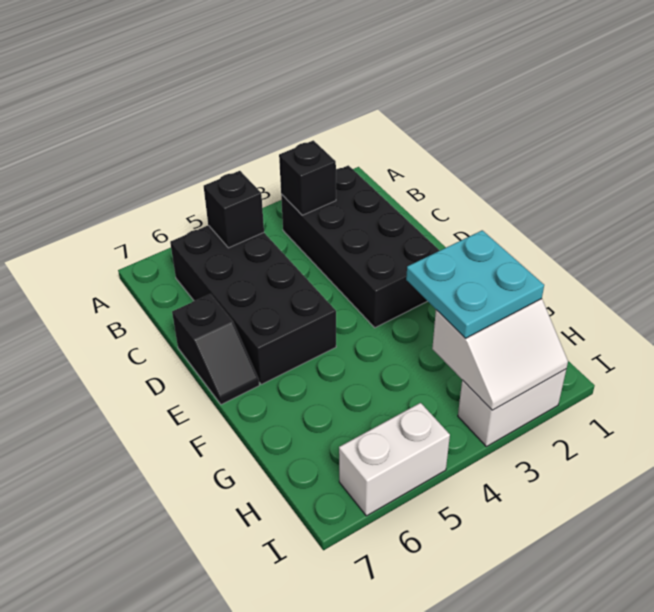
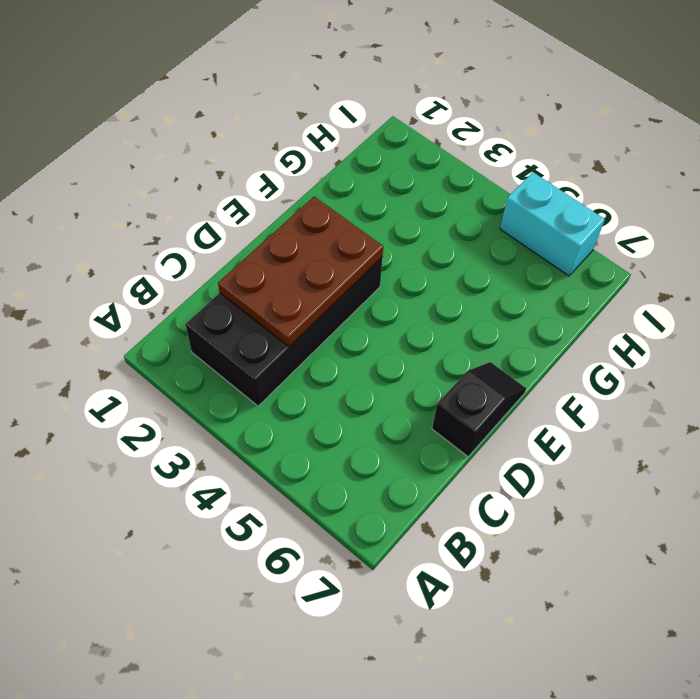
brown 2x3 plate [218,197,383,347] -> none
cyan 1x2 brick [500,172,605,276] -> white 1x2 brick [339,403,450,516]
none -> black 2x4 brick [170,225,336,385]
none -> white 1x2 brick [458,369,566,447]

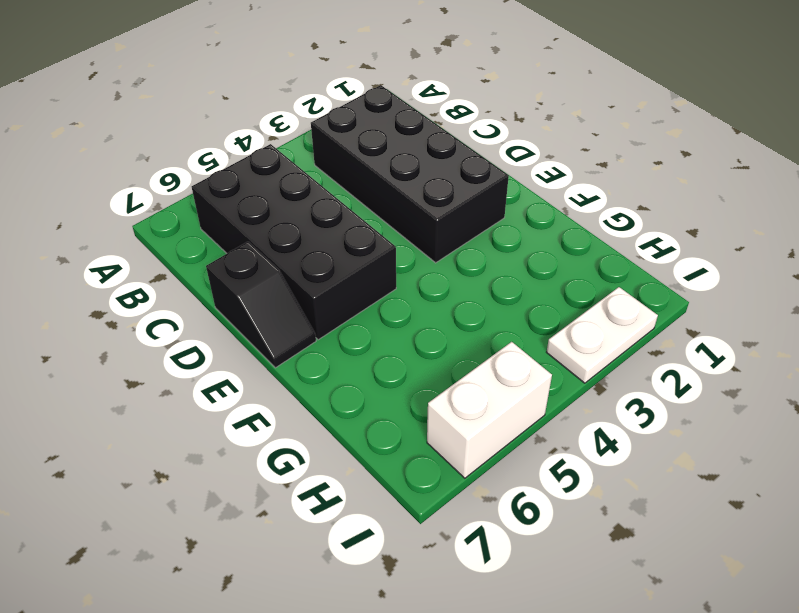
white 1x2 plate [547,287,658,383] -> white 1x2 brick [458,369,566,447]
none -> black 1x1 brick [279,140,336,215]
none -> black 1x1 brick [204,171,264,248]

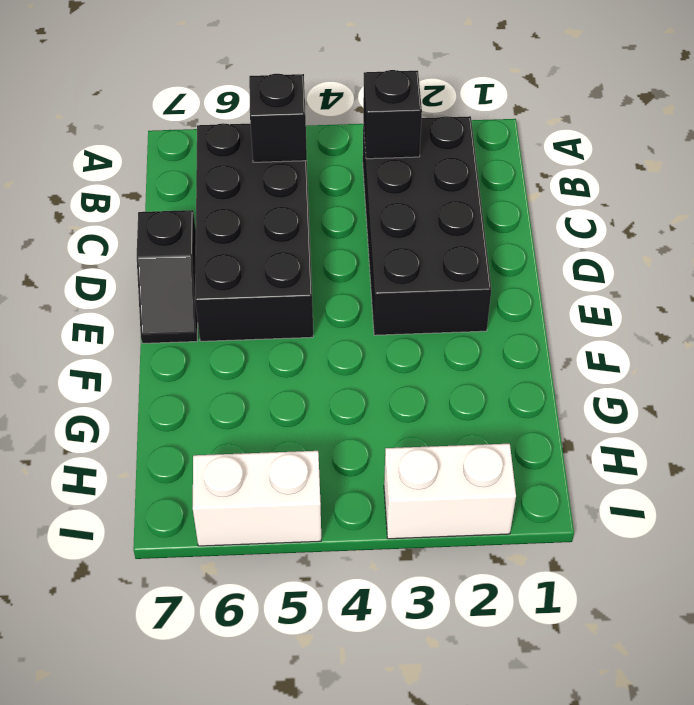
none -> white 2x2 slope [432,299,568,410]
none -> cyan 2x2 plate [406,230,544,338]

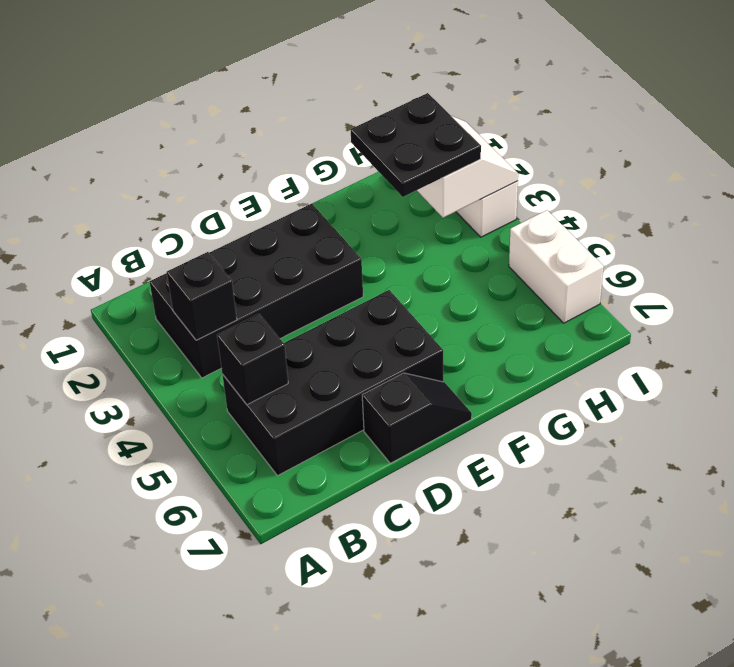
black 2x2 plate [351,93,481,197] -> cyan 2x2 plate [406,230,544,338]

